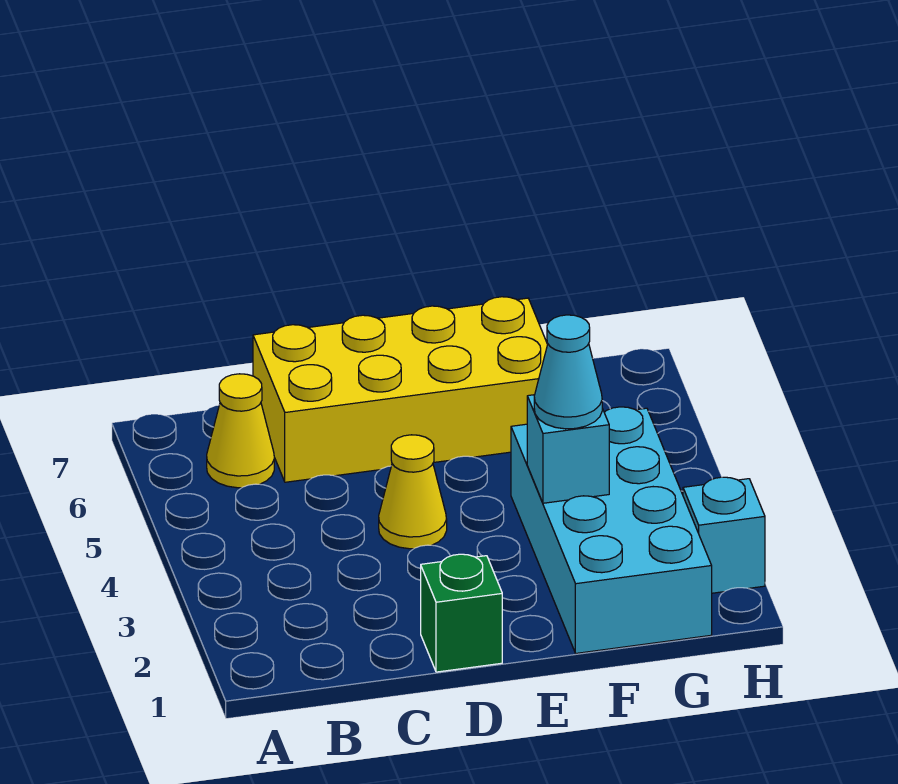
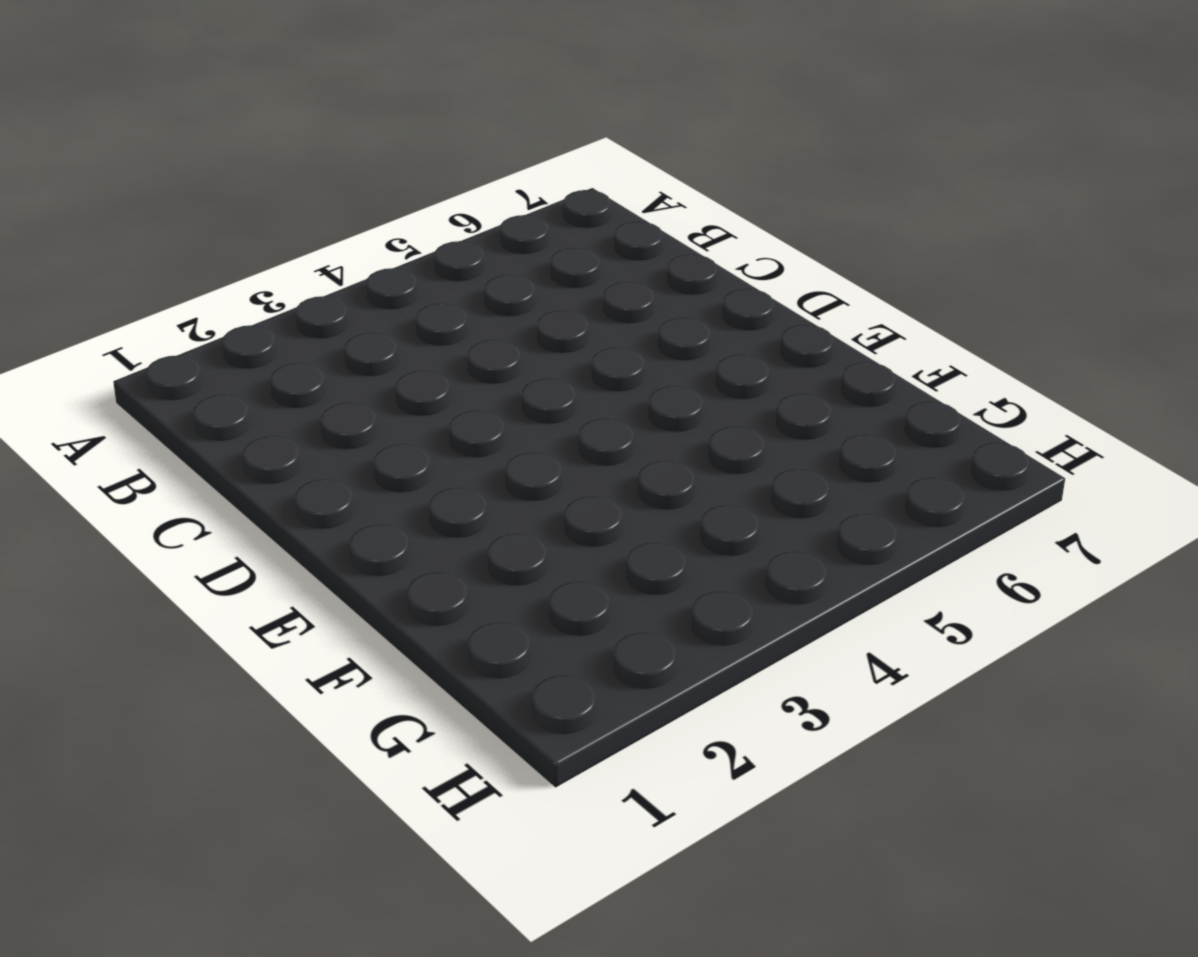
none -> yellow 1x1 cone [207,374,274,488]
none -> yellow 2x4 brick [253,297,548,482]

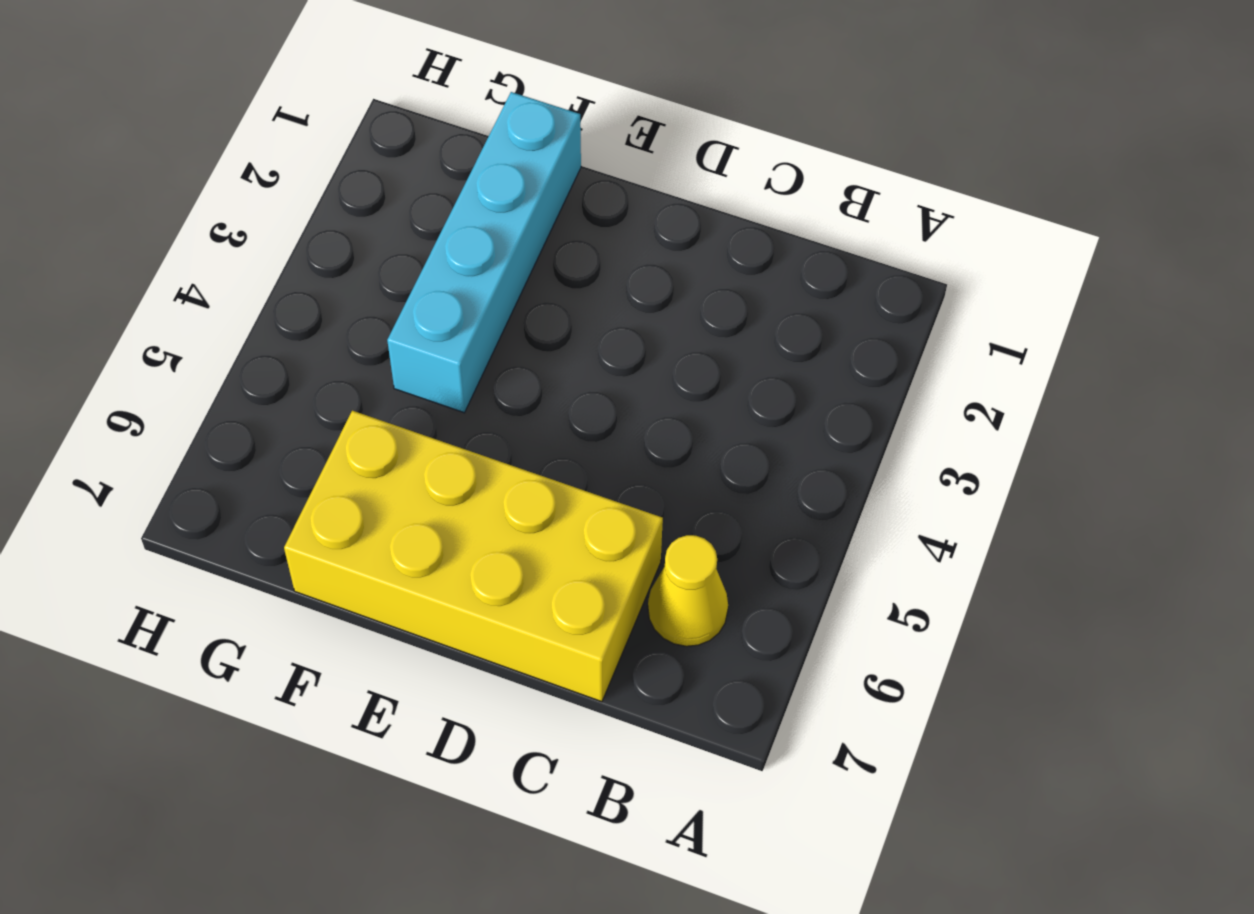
cyan 1x4 brick [387,92,581,413] -> cyan 2x4 brick [511,407,712,653]
none -> green 1x1 brick [421,554,502,672]
none -> yellow 1x1 cone [379,435,447,549]

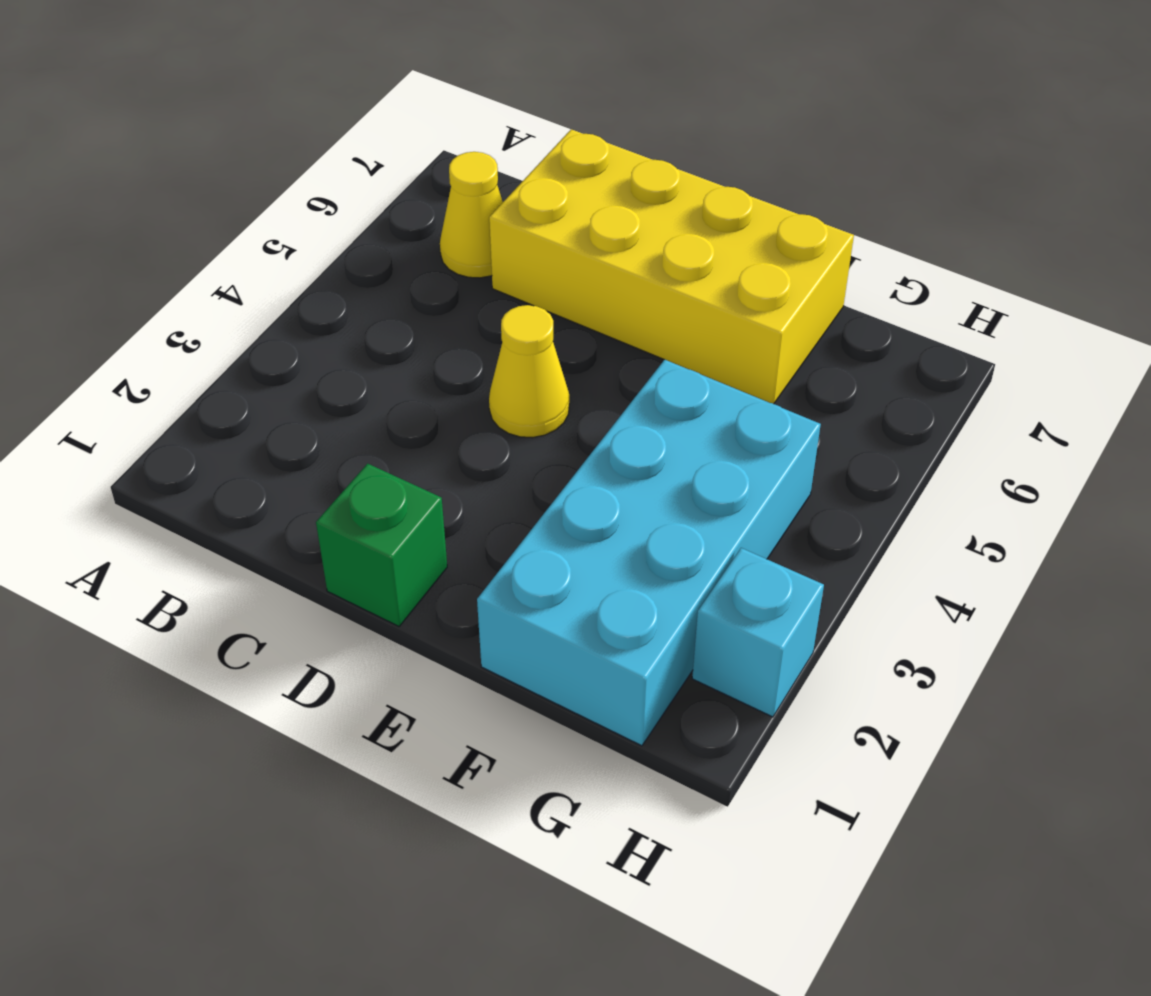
none -> cyan 1x1 brick [527,395,609,503]
none -> cyan 1x1 cone [534,315,602,429]

